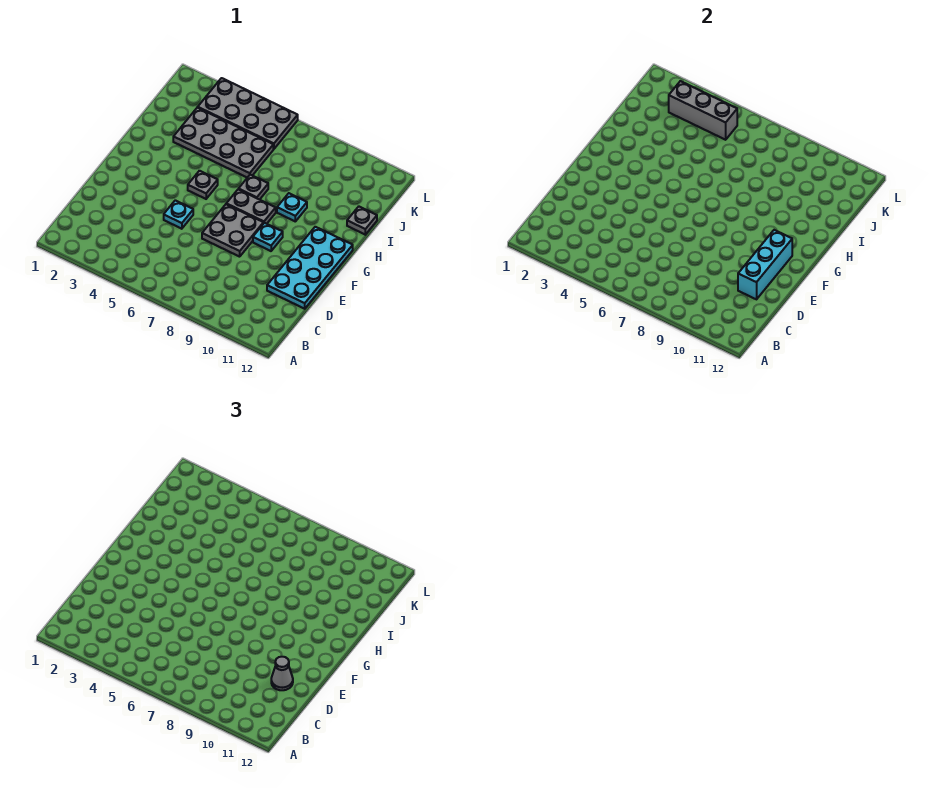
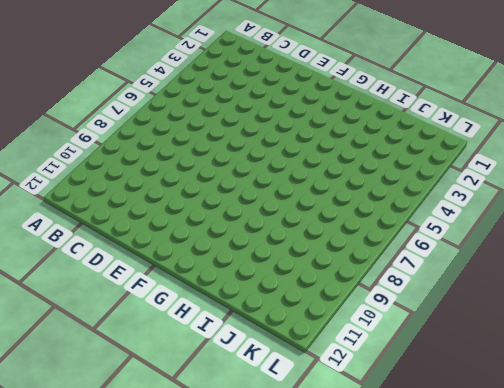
none -> cyan 2x4 plate [267,227,353,309]
none -> cyan 1x1 plate [164,200,193,229]
none -> grey 2x2 plate [202,204,263,257]

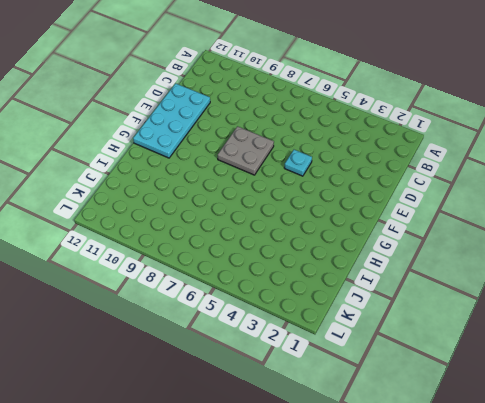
none -> cyan 1x1 plate [253,223,283,251]
none -> grey 1x1 plate [188,171,218,199]
none -> grey 1x2 plate [227,189,276,224]

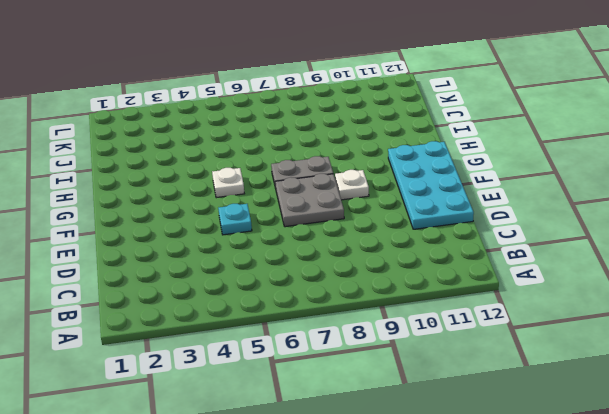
white 1x1 plate [335,170,369,200] -> cyan 1x1 plate [253,223,283,251]
white 1x1 plate [212,168,244,198] -> grey 1x1 plate [188,171,218,199]
none -> grey 1x1 plate [239,175,268,200]
none -> cyan 1x1 plate [277,193,307,221]
none -> grey 2x4 plate [173,107,273,178]

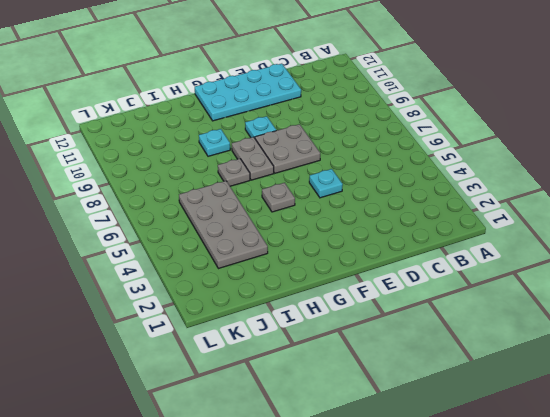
none -> grey 1x1 plate [347,207,377,235]
none -> grey 2x4 plate [198,78,298,149]
none -> cyan 1x3 brick [738,230,792,299]

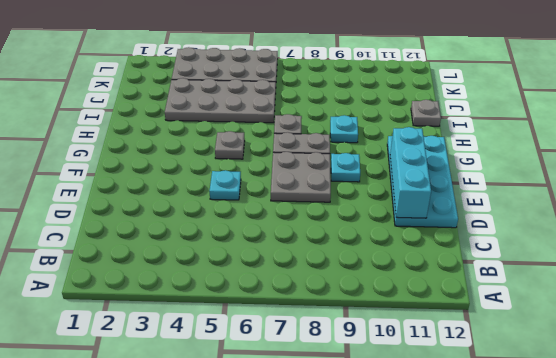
none -> grey 1x3 brick [669,81,737,140]
none -> grey 1x1 cone [271,656,293,690]

